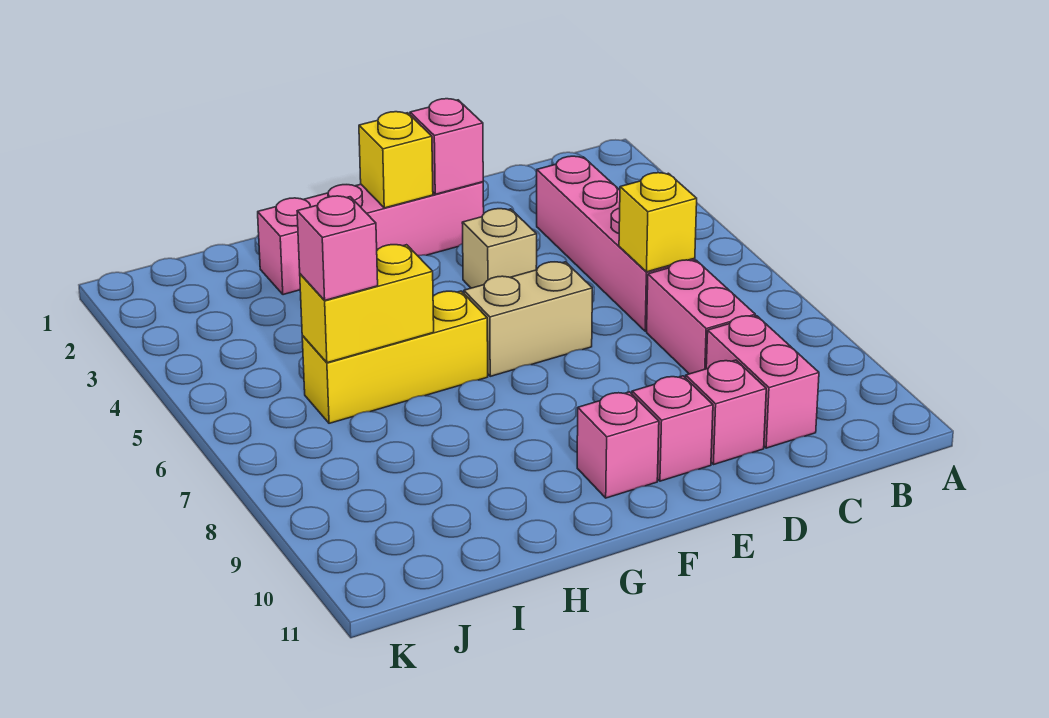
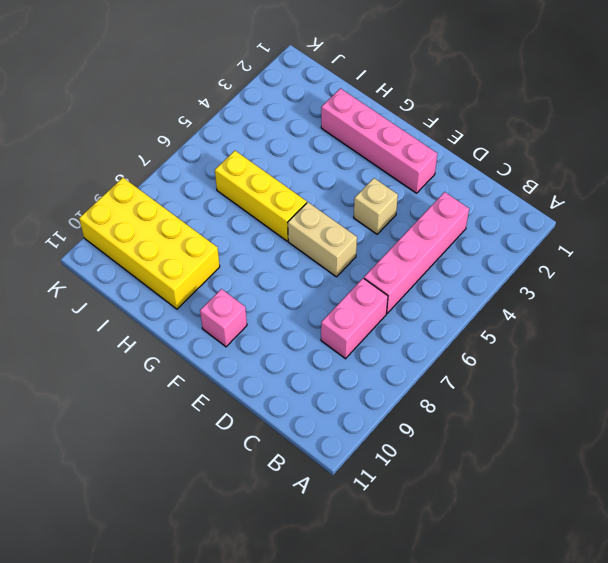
yellow 2x4 brick [79,178,220,309] -> none
none -> pink 1x2 brick [706,316,819,448]
none -> pink 1x1 brick [686,360,766,465]
none -> pink 1x1 brick [632,376,713,481]

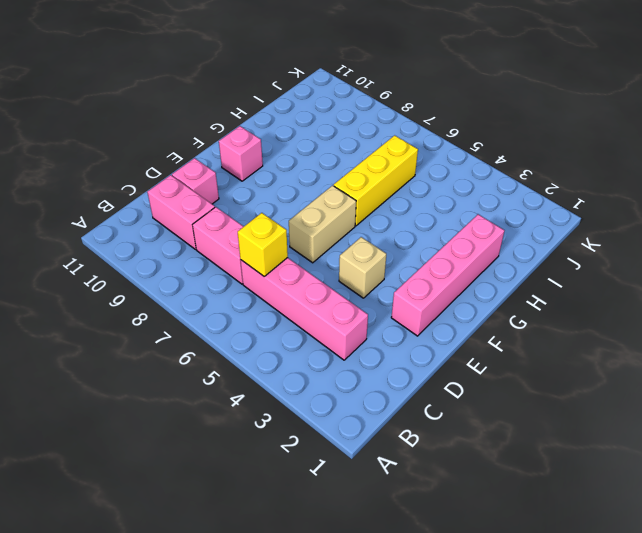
none -> pink 1x1 brick [632,376,713,481]
none -> pink 1x1 brick [410,99,483,194]
none -> yellow 1x1 brick [359,112,433,208]

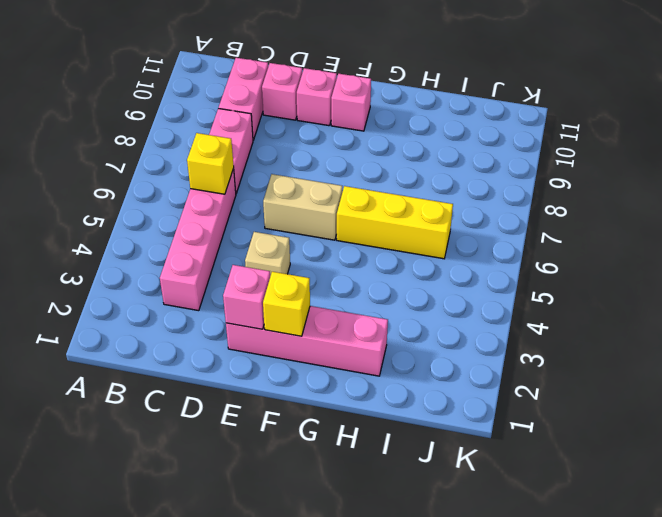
none -> yellow 1x2 brick [300,245,434,363]
none -> pink 1x1 brick [297,196,378,300]

